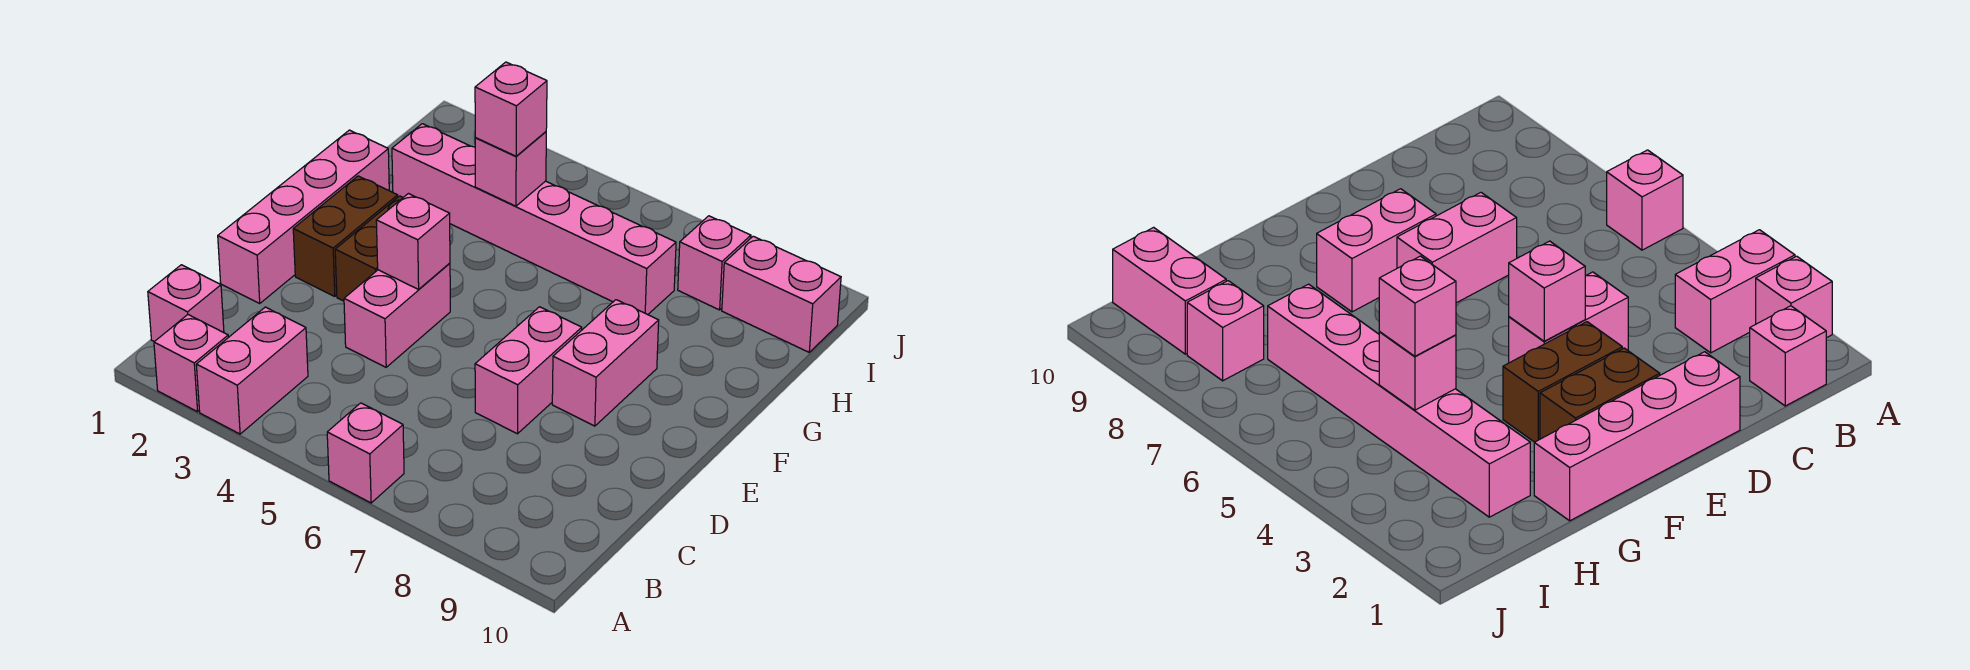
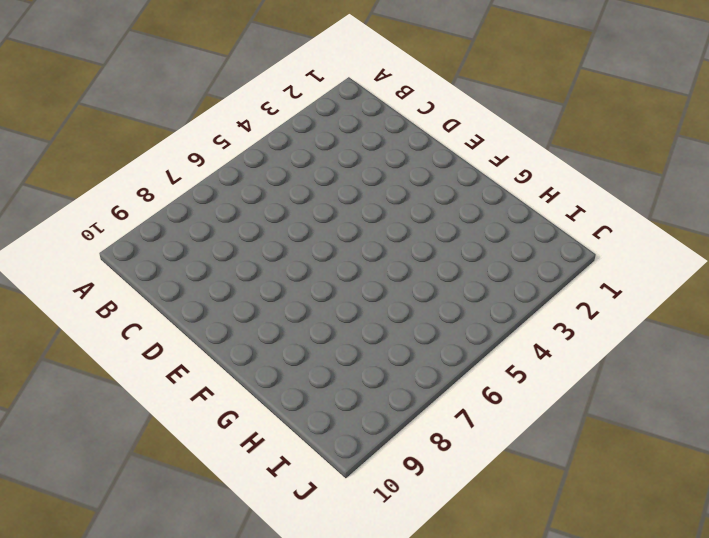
none -> pink 1x1 brick [154,315,228,412]
none -> pink 1x2 brick [196,307,308,434]
none -> pink 1x1 brick [327,403,404,503]

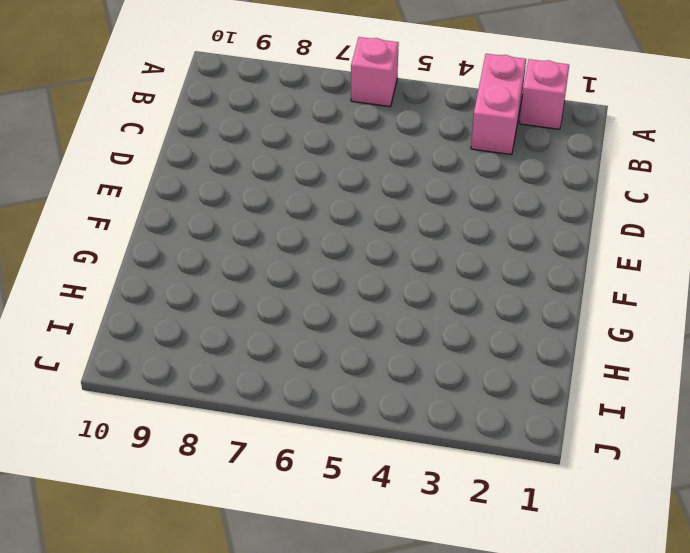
none -> pink 1x1 brick [148,265,224,342]
none -> pink 1x4 brick [218,130,389,303]
none -> pink 1x2 brick [344,263,450,367]

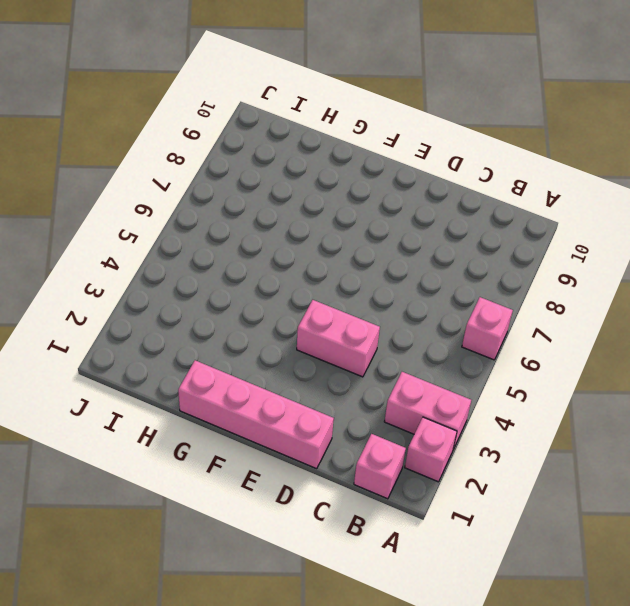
none -> pink 1x2 brick [475,307,582,434]
none -> brown 1x2 brick [293,176,398,297]
none -> brown 1x2 brick [335,196,403,301]

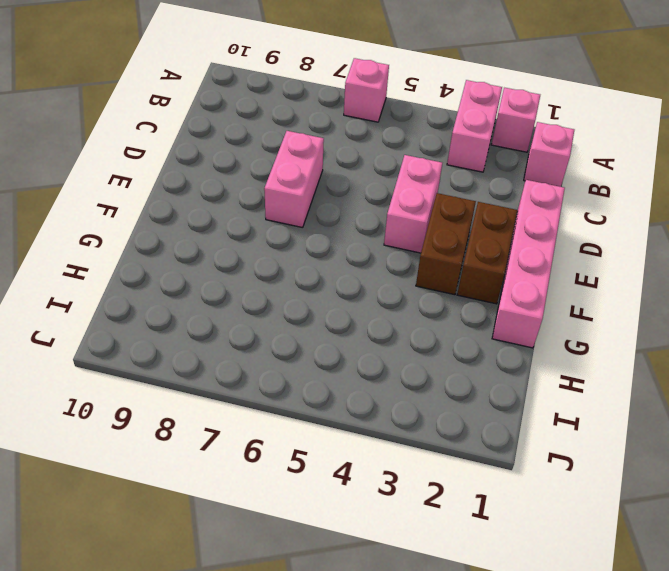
none -> pink 1x2 brick [552,300,659,426]
none -> pink 1x6 brick [392,124,676,315]
none -> pink 1x1 brick [678,216,751,310]

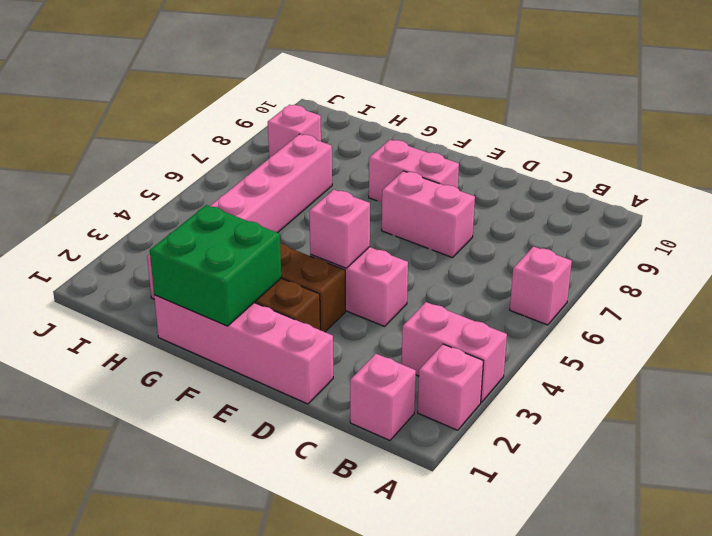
green 2x2 brick [150,205,281,326] -> none
none -> pink 1x2 brick [722,236,841,352]
none -> pink 1x1 brick [475,132,546,206]
none -> pink 1x1 brick [475,62,547,156]

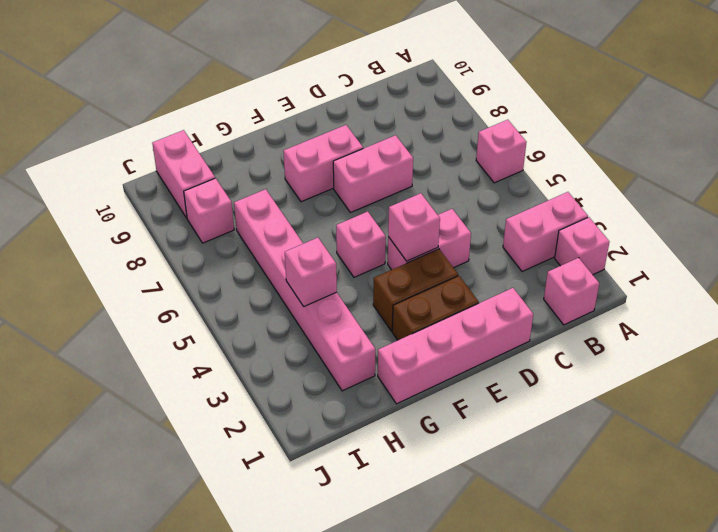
pink 1x1 brick [336,212,386,277] -> pink 1x1 brick moved to [475,62,547,156]

